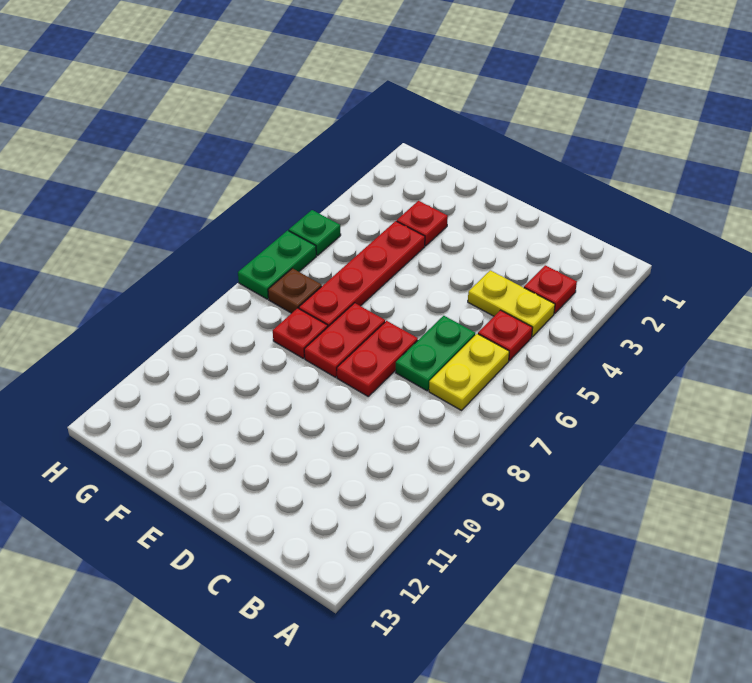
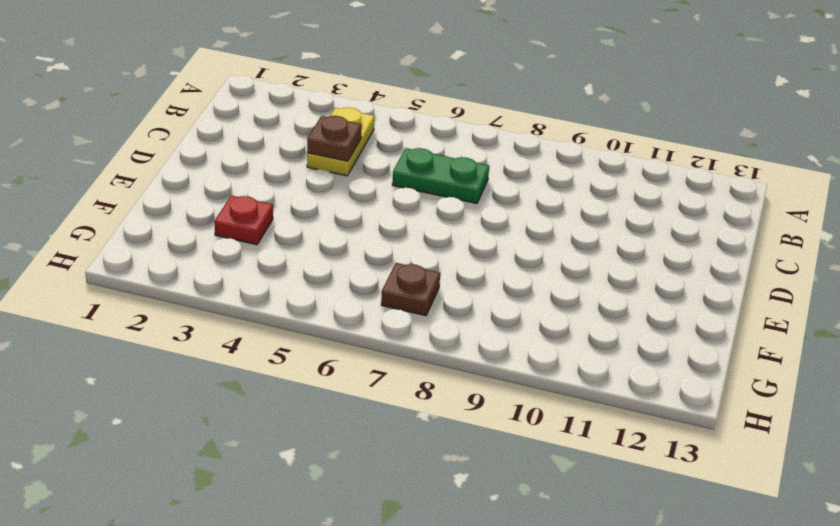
brown 1x1 plate [307,116,362,161] -> none
none -> red 1x1 plate [524,265,577,314]
none -> red 1x1 plate [478,310,532,361]
none -> yellow 1x2 plate [429,334,509,410]

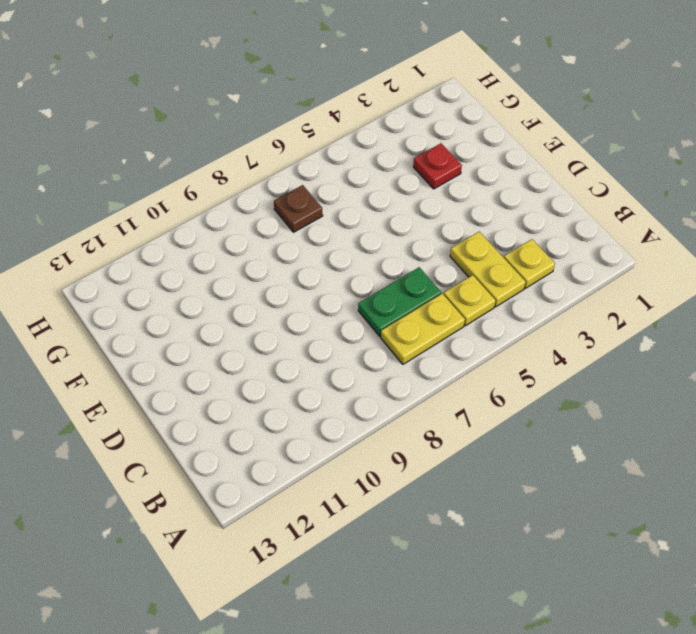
yellow 1x1 plate [504,239,555,288] -> red 1x1 plate [524,265,577,314]
yellow 1x1 plate [444,275,495,326] -> red 1x1 plate [478,310,532,361]
none -> red 1x2 plate [337,321,418,396]
none -> red 1x2 plate [304,303,385,377]
none -> red 1x4 plate [299,221,425,327]

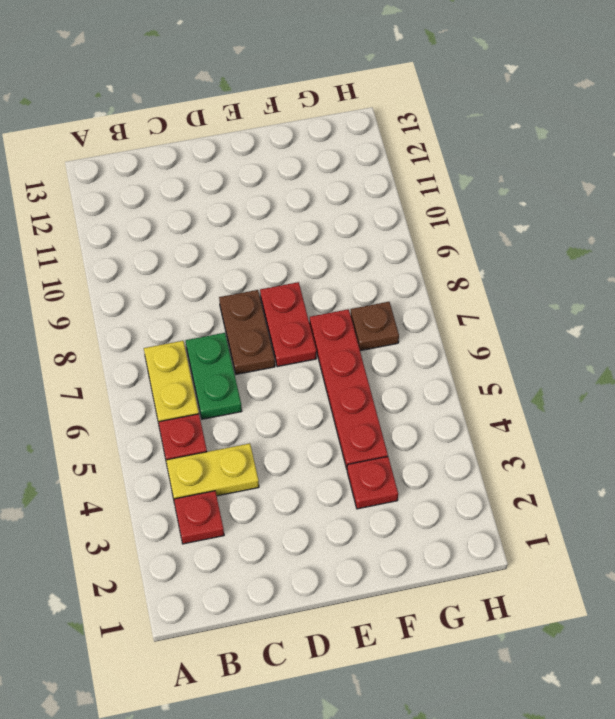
brown 1x2 plate [219,290,275,374] -> red 1x2 plate [337,321,418,396]
none -> red 1x1 plate [273,308,328,358]
none -> green 1x1 plate [289,210,341,255]
none -> green 1x2 plate [238,231,316,299]

